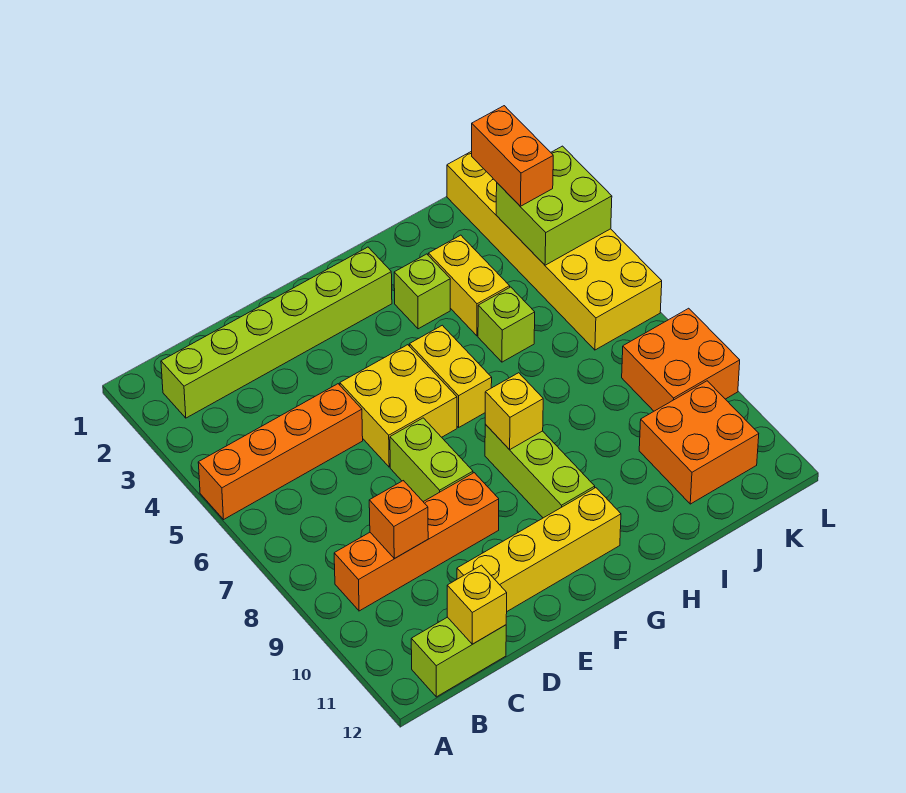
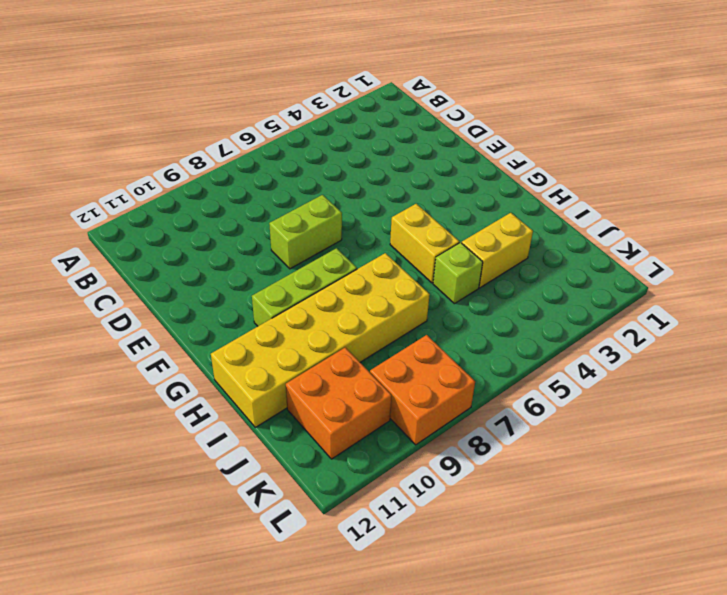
yellow 1x2 brick [390,204,459,283] -> yellow 1x2 brick turned to [409,325,492,427]
yellow 2x6 brick [211,253,430,427] -> yellow 2x6 brick moved to [447,151,662,350]
none -> orange 1x4 brick [198,384,363,520]
none -> lime 1x6 brick [161,247,392,418]
none -> orange 1x4 brick [334,473,499,611]

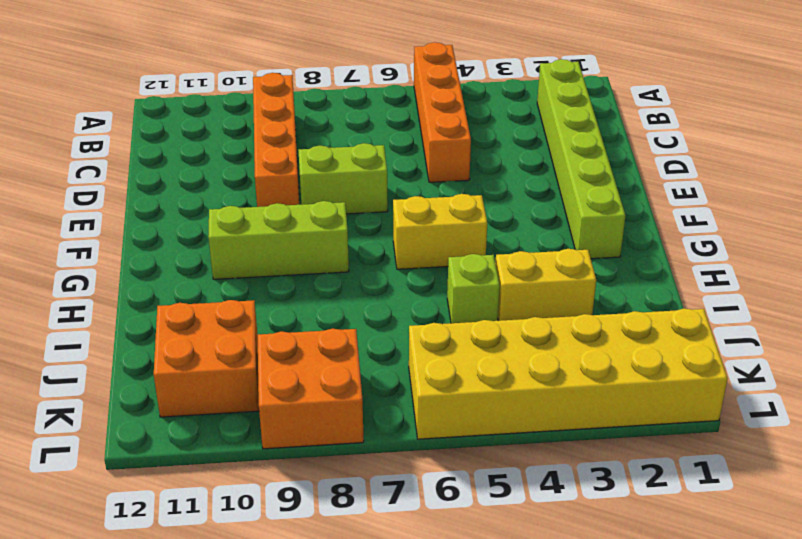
none -> lime 1x2 brick [411,617,506,697]
none -> yellow 1x4 brick [457,488,621,611]
none -> yellow 2x2 brick [340,345,457,467]

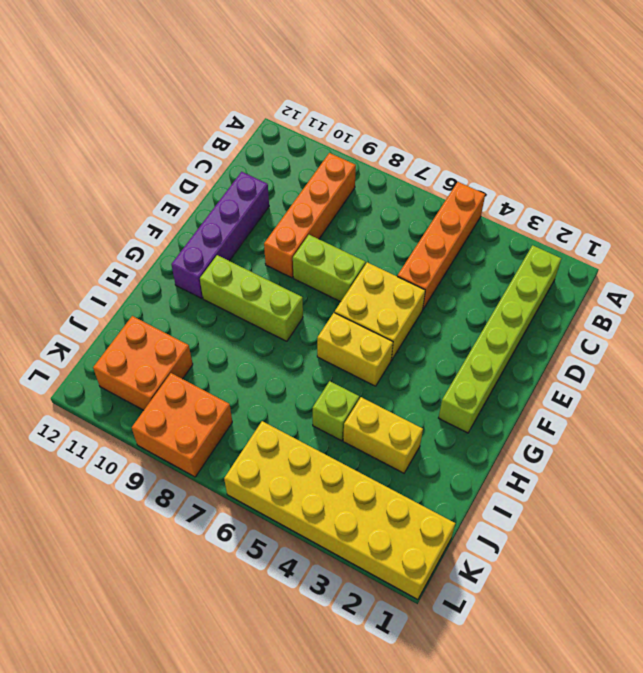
purple 1x4 brick [171,172,269,298] -> yellow 1x4 brick [457,488,621,611]
none -> lime 1x2 brick [411,617,506,697]
none -> lime 1x1 brick [394,254,450,329]
none -> orange 1x1 brick [369,481,428,559]

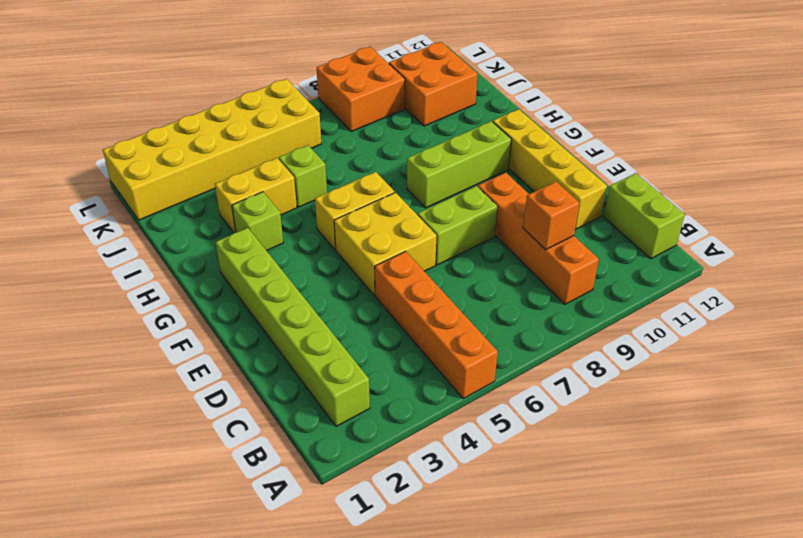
none -> yellow 1x1 brick [447,565,507,644]
none -> yellow 1x1 brick [485,373,543,450]
none -> lime 2x2 brick [496,146,612,265]

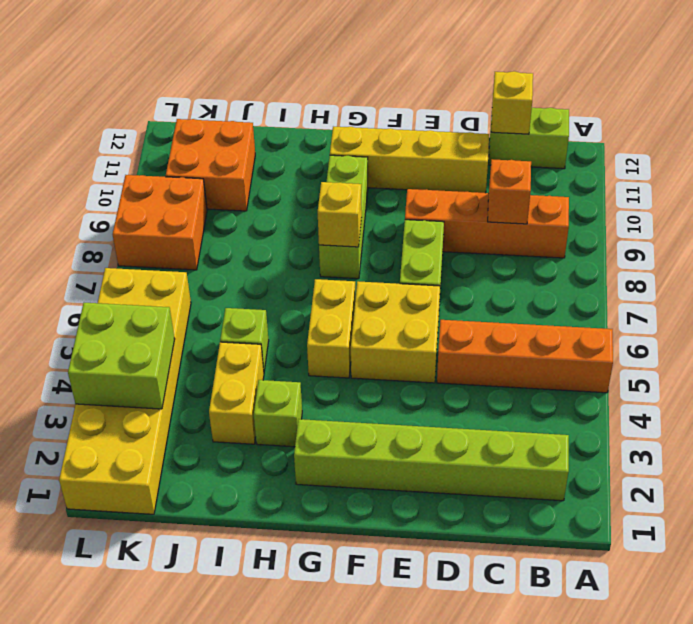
none -> orange 1x2 brick [472,106,553,206]

